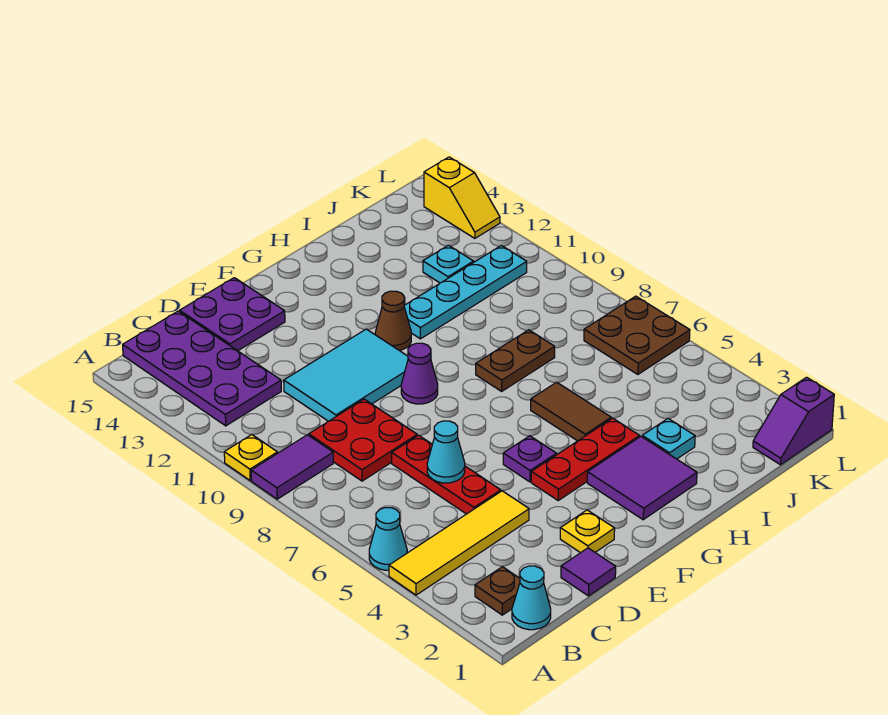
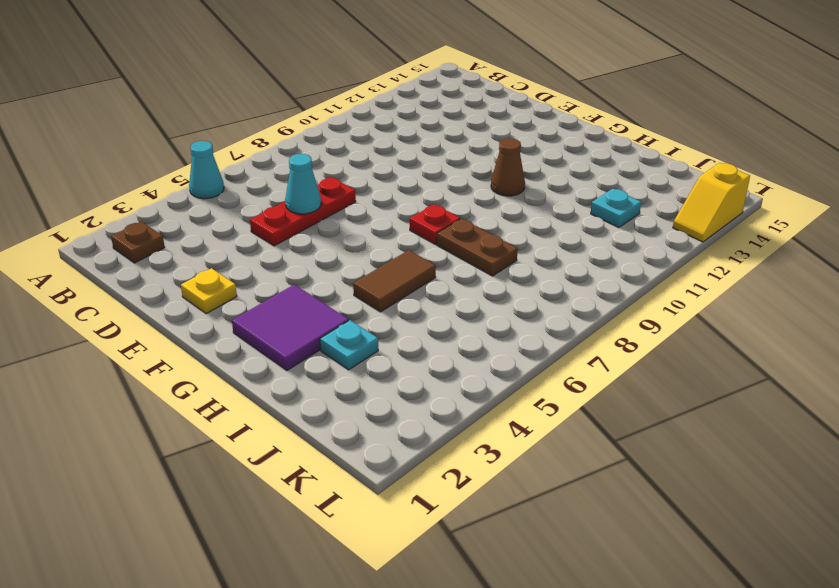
red 1x1 plate [410,204,460,244] -> none
none -> yellow 1x4 tile [389,491,529,595]
none -> purple 1x2 tile [251,435,333,499]
none -> yellow 1x1 plate [224,435,277,480]

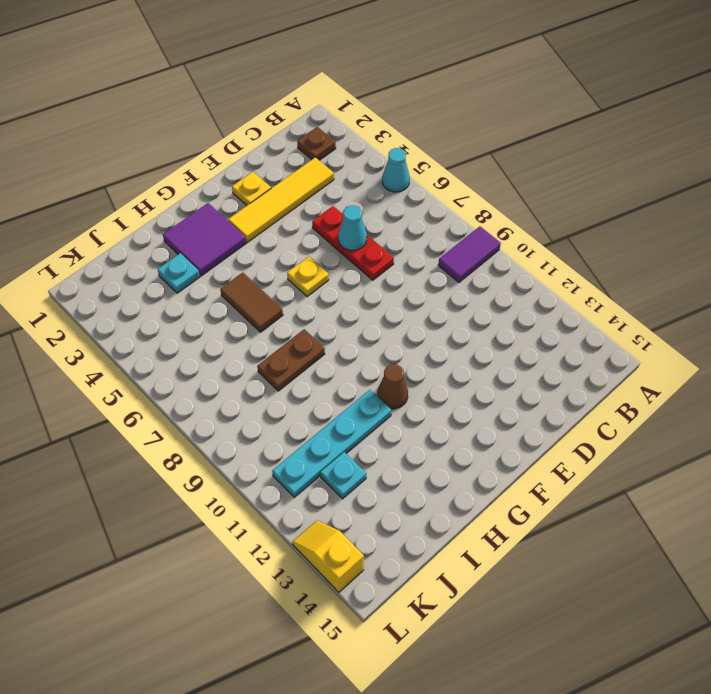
yellow 1x4 tile [228,157,334,242] -> yellow 1x4 tile moved to [389,491,529,595]
yellow 1x1 plate [287,257,329,297] -> yellow 1x1 plate moved to [224,435,277,480]
none -> cyan 1x1 cone [512,566,551,630]
none -> purple 2x4 plate [123,311,281,426]
none -> red 2x2 plate [309,399,417,481]

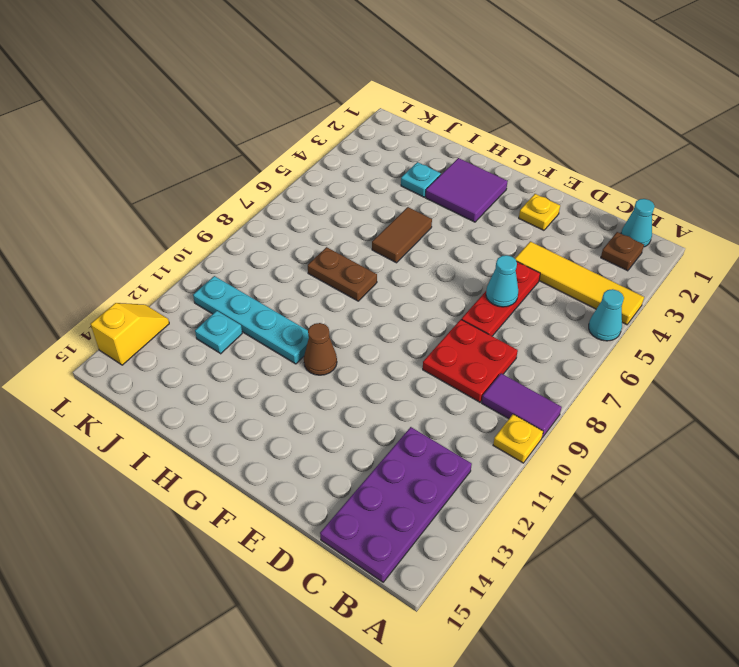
none -> purple 1x1 tile [561,548,616,596]
none -> cyan 2x3 tile [284,329,408,421]
none -> purple 2x2 plate [180,278,285,351]

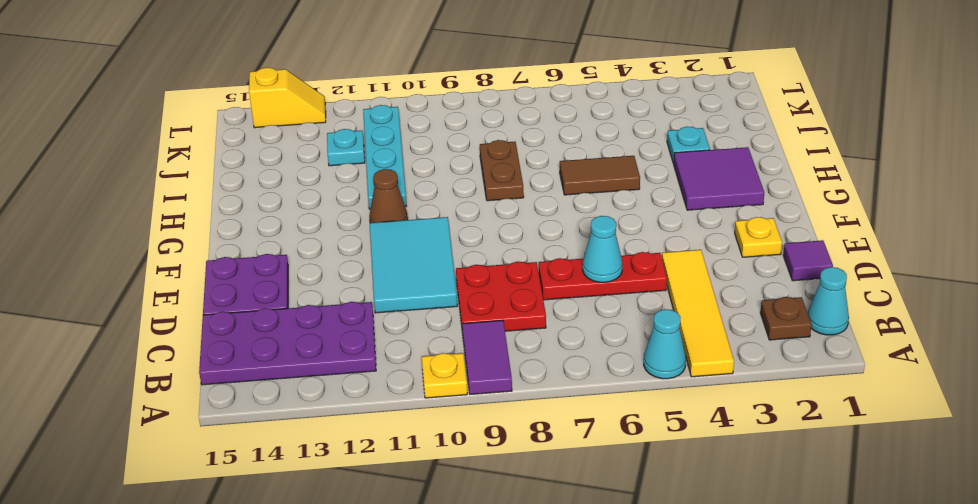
none -> red 1x3 plate [531,418,640,500]
none -> purple 1x1 plate [503,436,557,482]
none -> purple 1x1 cone [401,343,438,404]

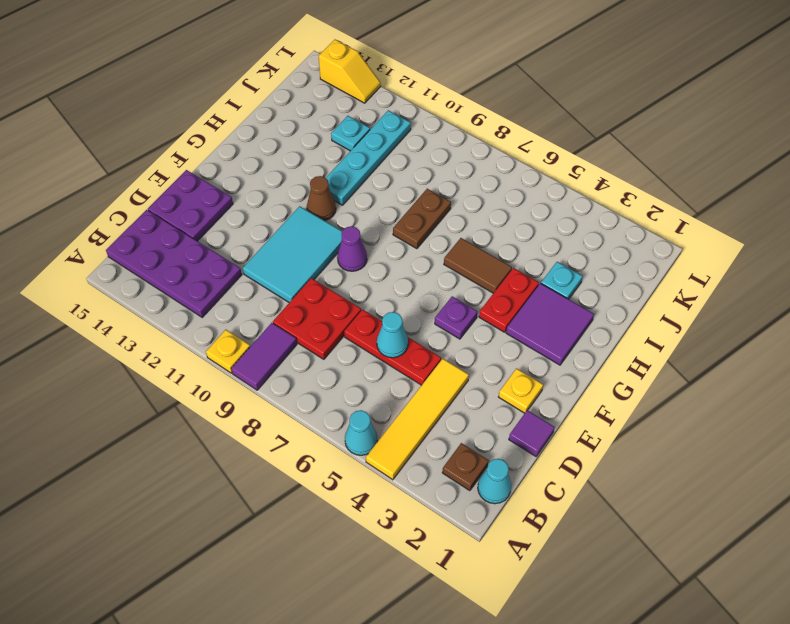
red 1x2 plate [479,268,539,332] -> red 1x3 plate [531,418,640,500]
none -> purple 1x2 slope [753,377,834,465]
none -> brown 2x2 plate [584,296,690,375]

